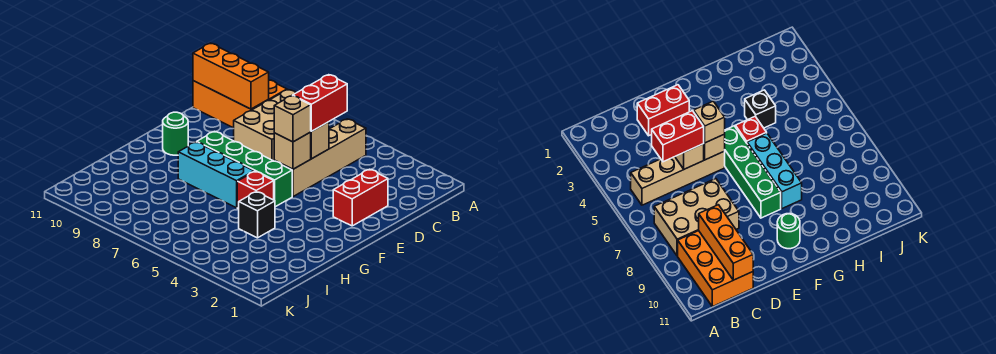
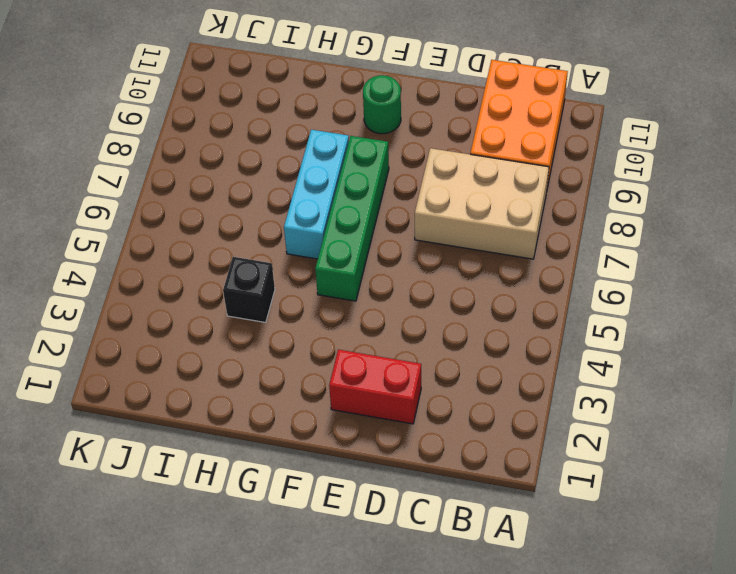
none -> tan 1x4 brick [276,119,366,197]
none -> red 1x1 brick [237,172,274,209]
none -> orange 1x3 brick [193,43,269,109]

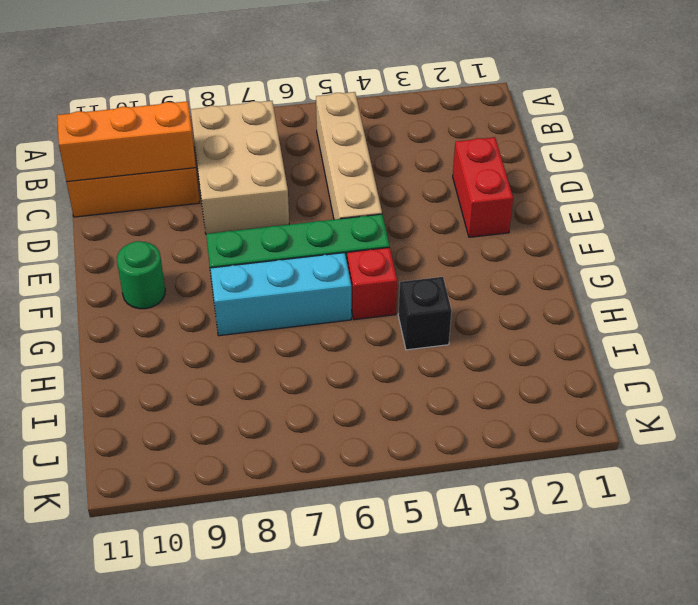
none -> tan 1x1 brick [311,122,329,159]
none -> tan 1x1 brick [274,132,311,169]
none -> red 1x2 brick [293,75,347,131]

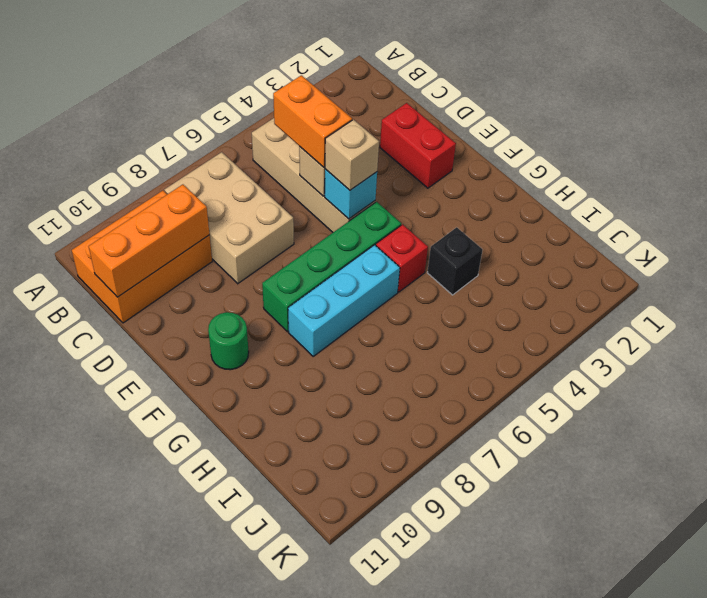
orange 1x2 brick [273,75,352,167] -> red 1x2 brick [293,75,347,131]
cyan 1x1 brick [325,169,377,219] -> tan 1x1 brick [274,132,311,169]

